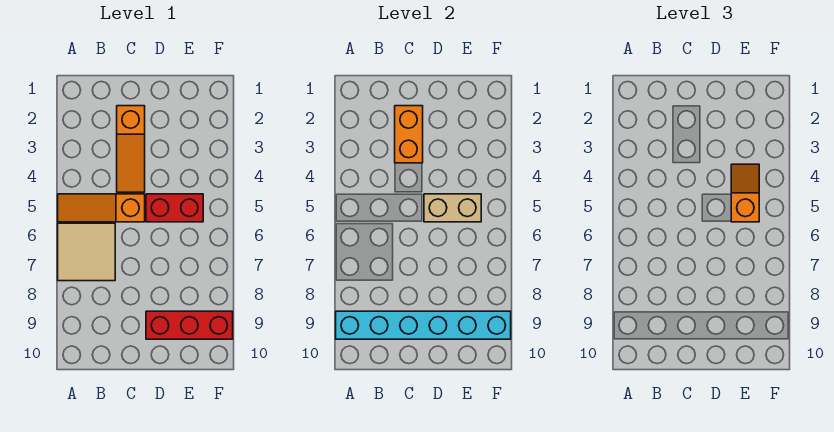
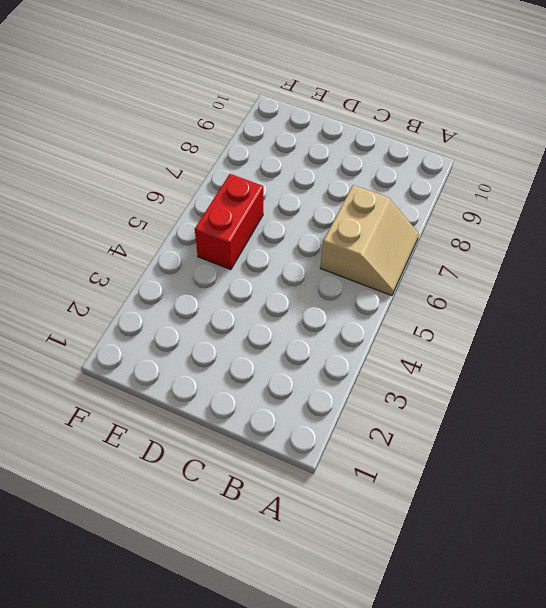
tan 2x2 slope [320,185,419,296] -> tan 2x2 tile [58,223,115,281]
red 1x2 brick [195,174,263,270] -> red 1x2 brick turned to [146,194,203,222]
none -> orange 1x3 slope [58,194,145,222]
none -> orange 1x3 slope [117,106,145,192]

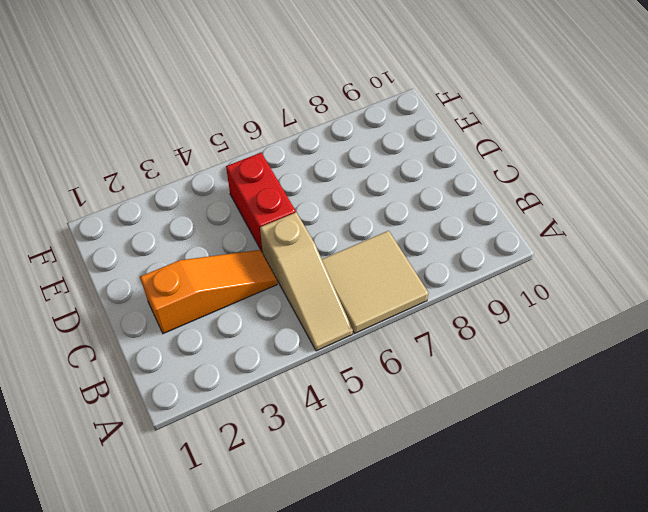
tan 1x3 slope [260,213,353,351] -> orange 1x3 slope [58,194,145,222]
none -> red 1x3 brick [146,311,233,339]
none -> cyan 1x6 brick [336,311,511,339]

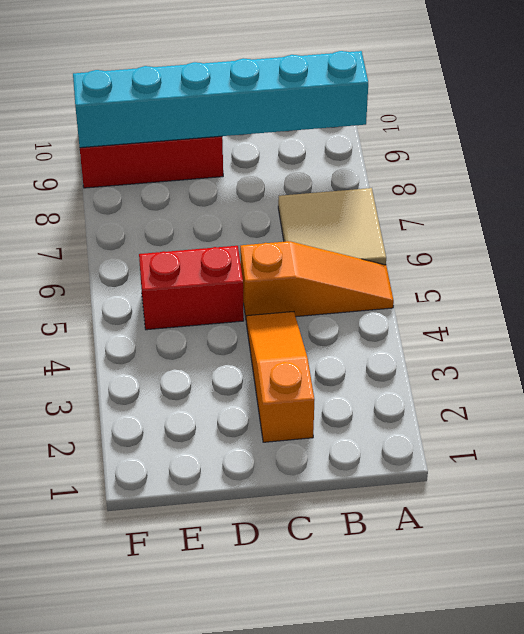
none -> orange 1x2 brick [395,106,423,163]
none -> tan 1x2 brick [424,194,481,222]

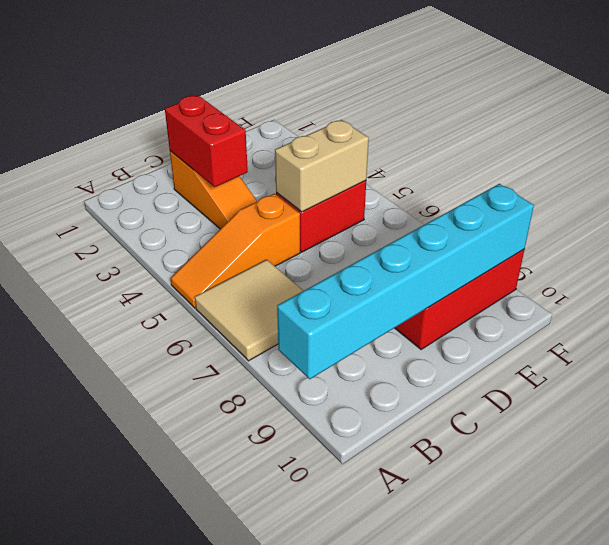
red 1x2 brick [165,96,248,187] -> orange 1x2 brick [395,106,423,163]
none -> orange 1x2 slope [731,164,759,222]

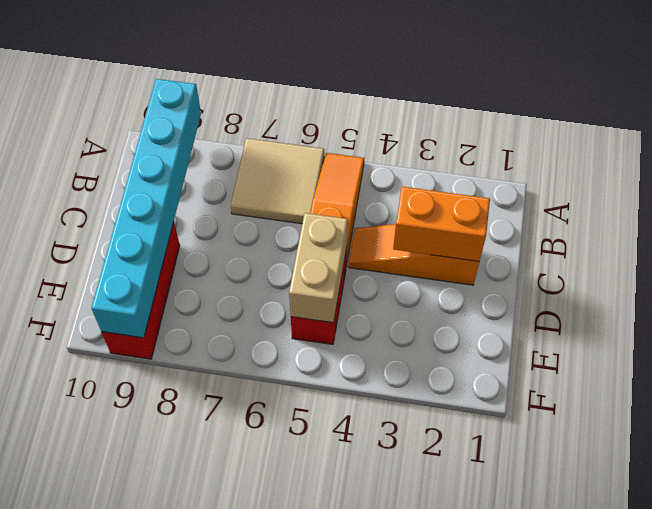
none -> orange 1x2 slope [731,164,759,222]

